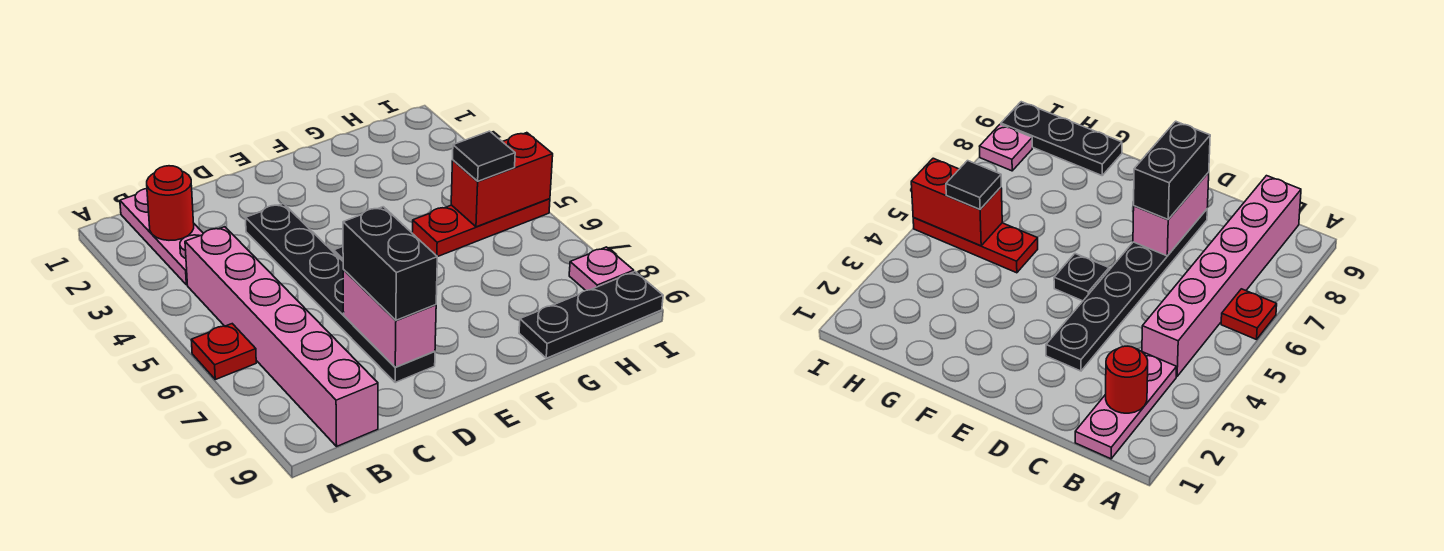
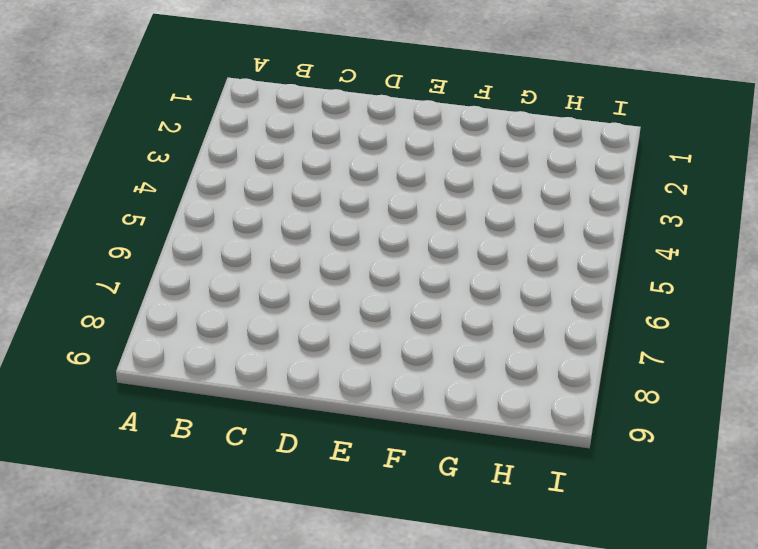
none -> red 1x1 plate [191,324,256,379]
none -> pink 1x3 plate [120,189,203,285]
none -> pink 1x6 brick [185,227,378,446]

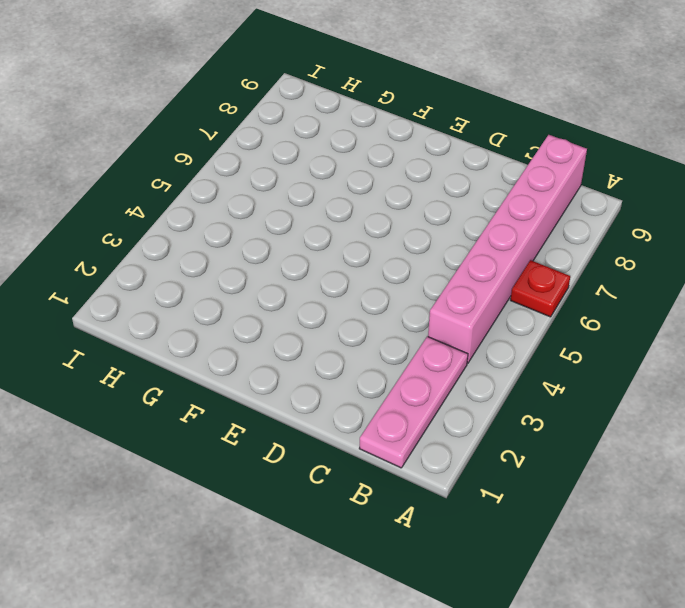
none -> black 1x6 plate [246,204,435,383]
none -> black 1x1 plate [1054,254,1109,301]
none -> red 1x3 plate [412,199,550,257]

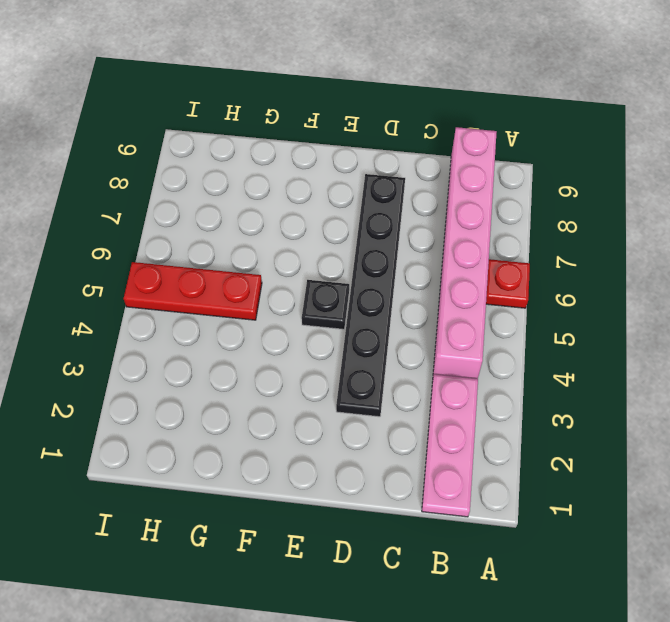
none -> black 1x3 plate [519,272,663,358]
none -> pink 1x1 plate [569,247,634,290]
none -> red 1x1 round brick [147,166,194,240]

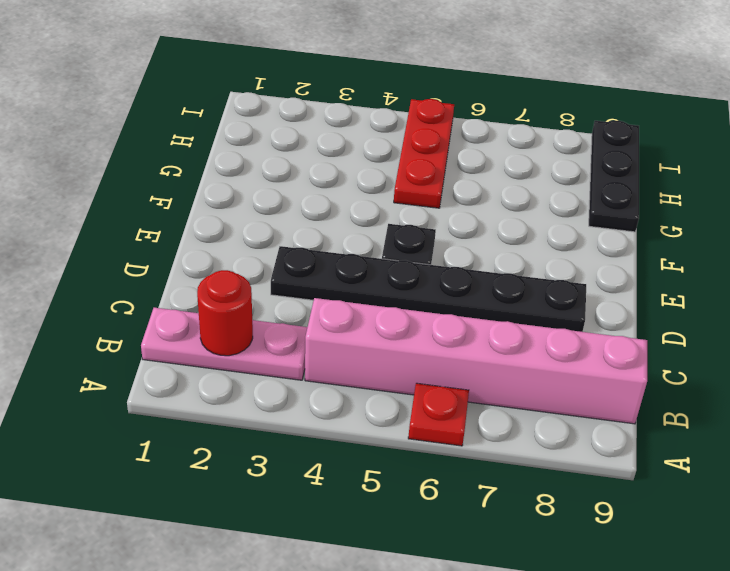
none -> pink 1x1 plate [569,247,634,290]
none -> pink 1x2 brick [343,270,436,367]
none -> red 1x2 brick [451,133,553,227]

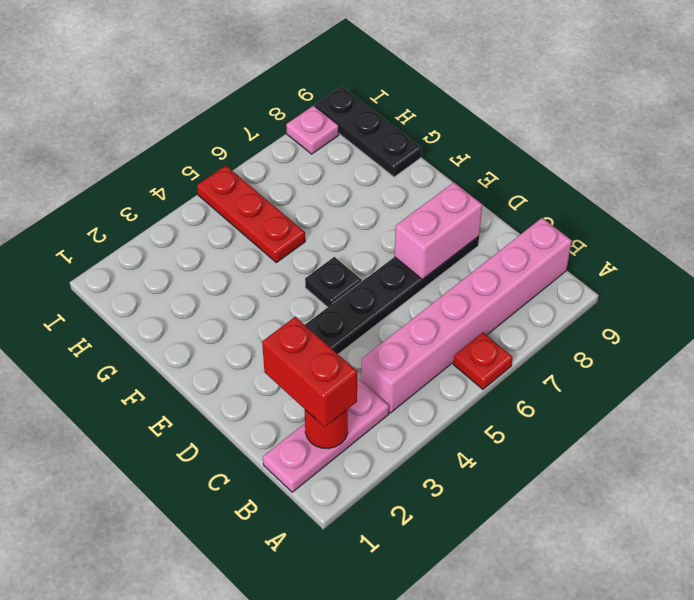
red 1x2 brick [262,317,357,427] -> red 1x2 brick moved to [451,133,553,227]
none -> black 1x2 brick [343,207,437,320]
none -> black 1x1 tile [453,131,515,181]

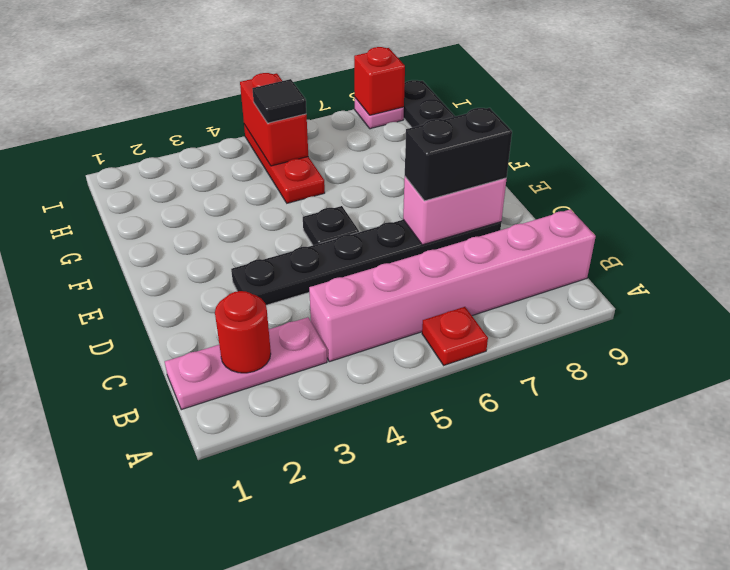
red 1x1 brick [354,47,405,115] -> none

